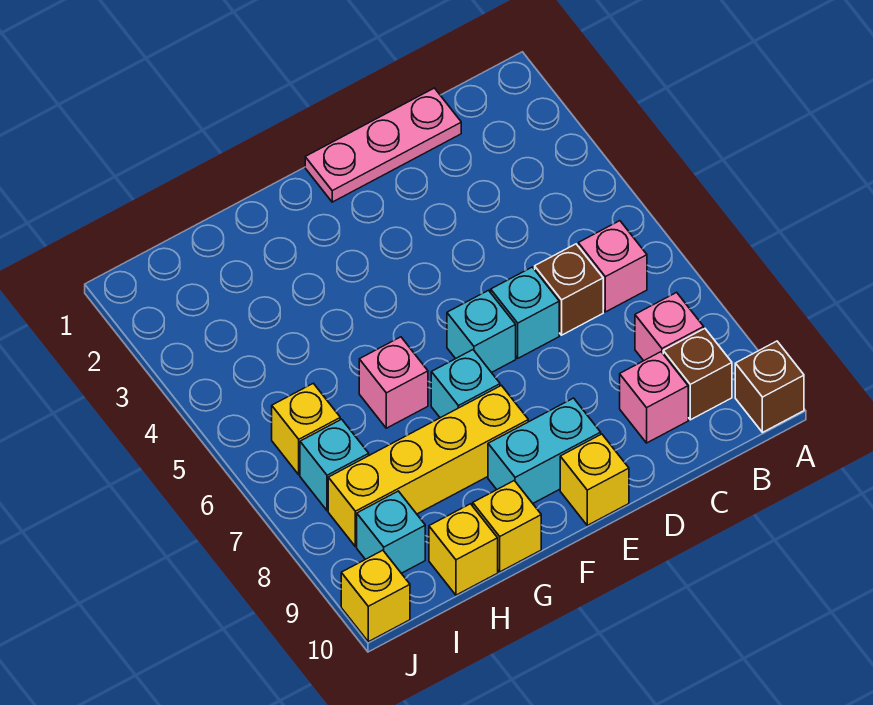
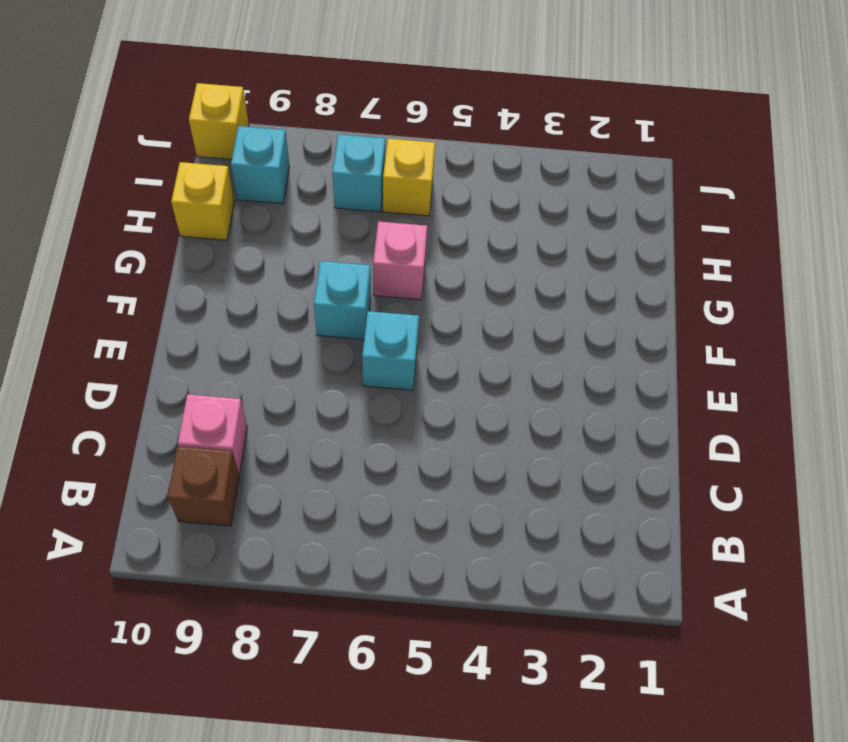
none -> brown 1x1 brick [735,341,804,433]
none -> pink 1x1 brick [578,221,647,312]
none -> pink 1x1 brick [635,292,704,361]

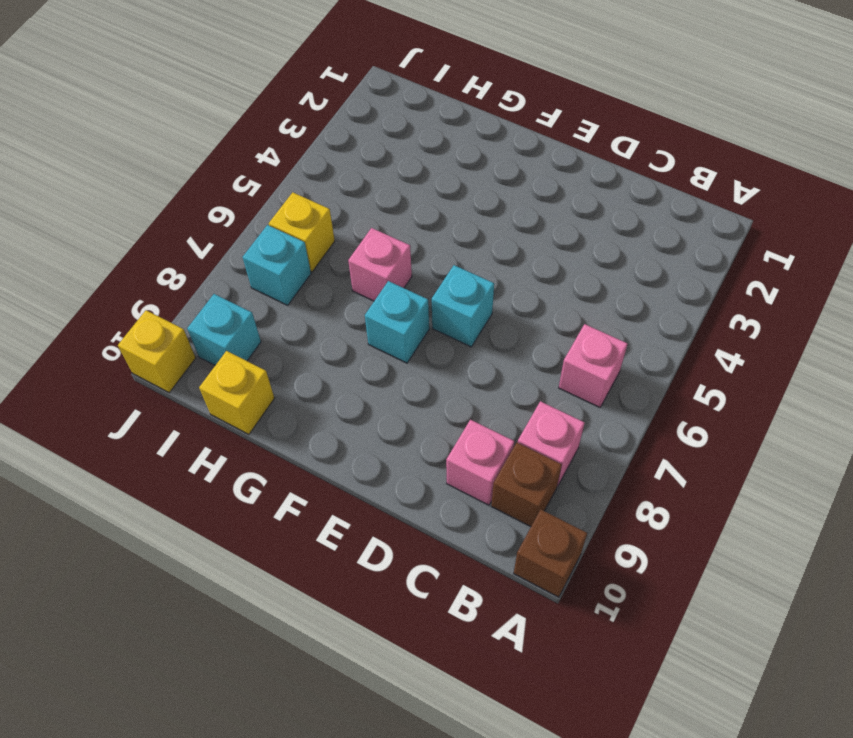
none -> pink 1x3 plate [305,88,461,202]
none -> brown 1x1 brick [535,244,603,335]
none -> cyan 1x1 brick [491,267,559,358]

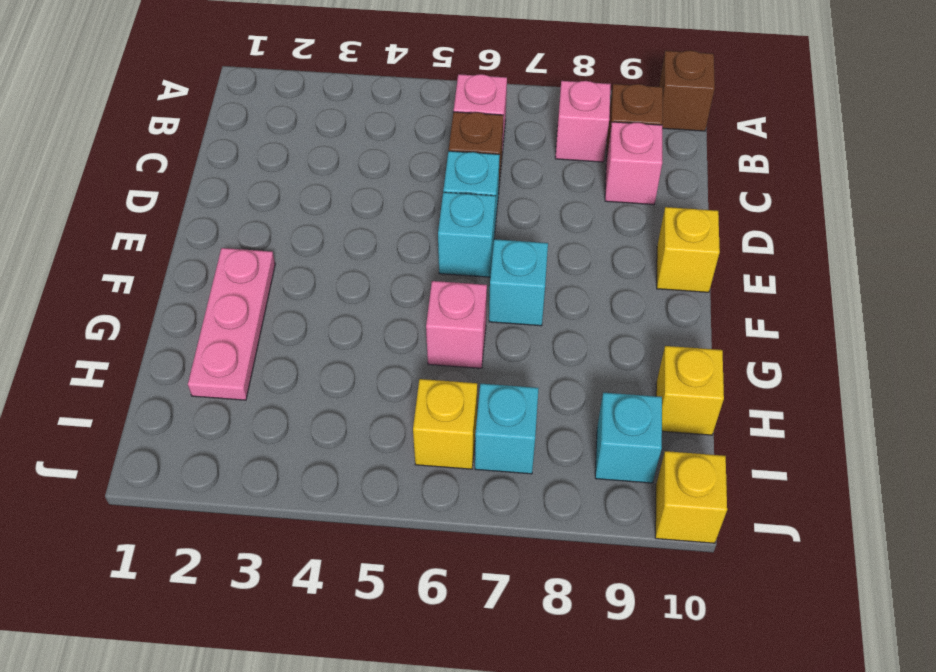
pink 1x3 plate [188,248,275,400] -> pink 1x3 plate moved to [305,88,461,202]
none -> cyan 1x2 brick [488,398,601,503]
none -> yellow 1x4 brick [328,385,528,547]
none -> yellow 1x1 brick [473,481,541,572]

